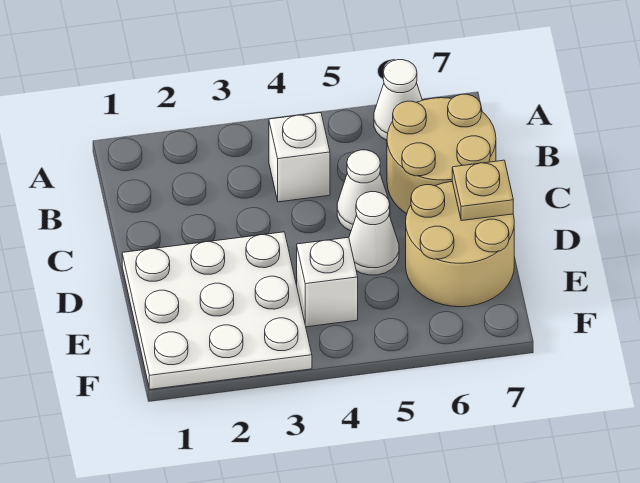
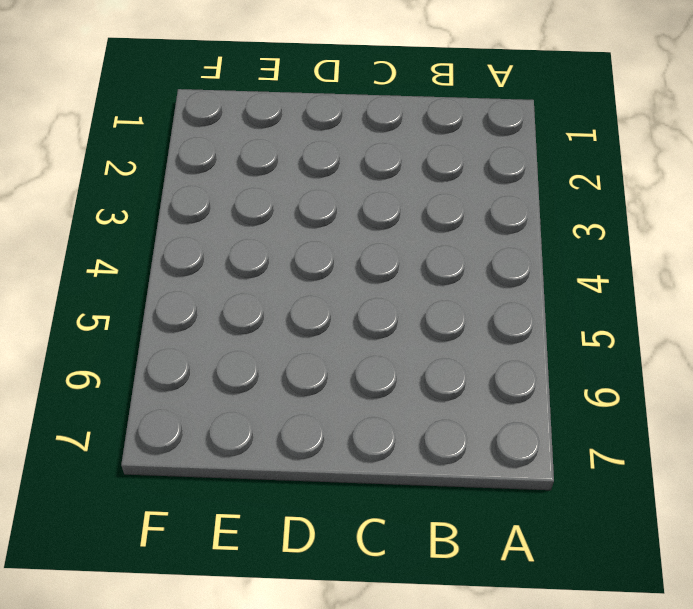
none -> white 1x1 cone [374,60,422,140]
none -> white 1x1 brick [269,113,330,202]

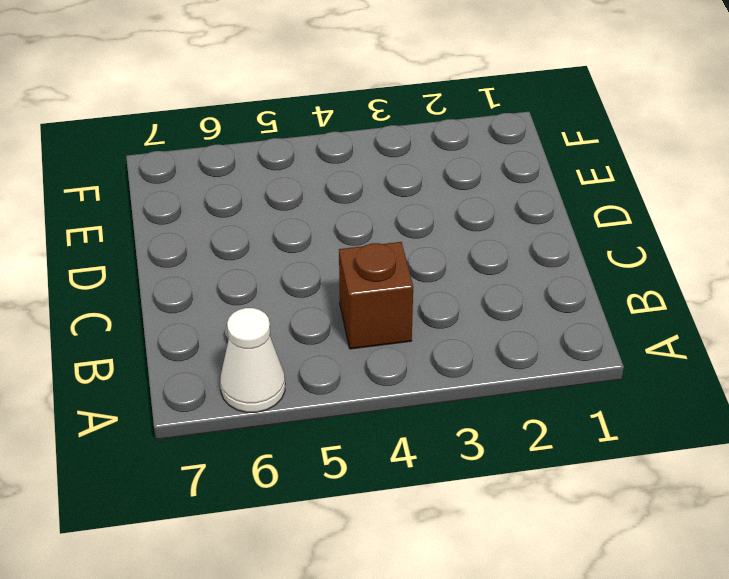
brown 1x1 brick [339,242,413,349] -> white 1x1 brick [269,113,330,202]
none -> tan 2x2 round brick [387,94,496,214]
none -> white 1x1 cone [337,150,390,231]

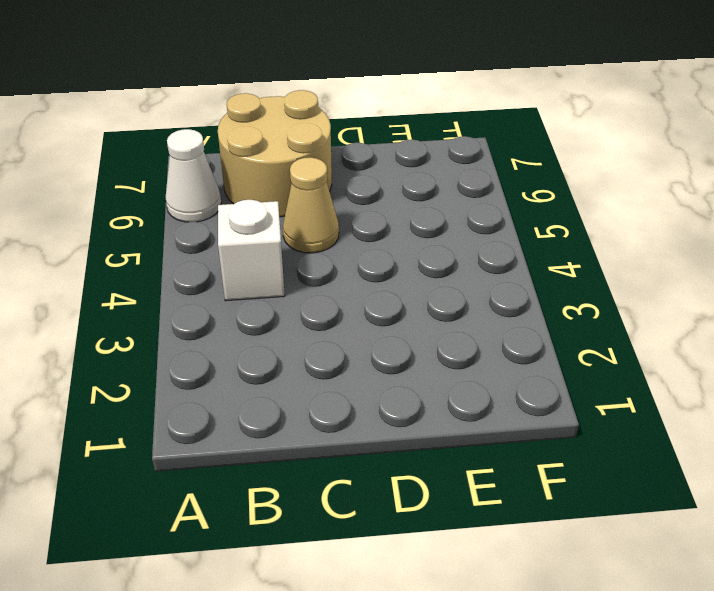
tan 1x1 cone [283,157,339,253] -> white 1x1 cone [337,150,390,231]
none -> white 3x3 plate [122,232,312,389]
none -> white 1x1 cone [349,192,399,275]

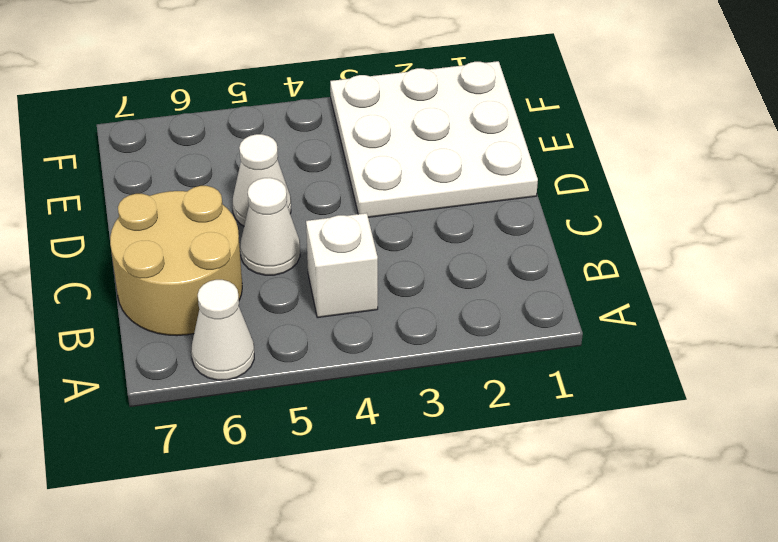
none -> tan 2x2 round brick [406,182,514,307]
none -> white 1x1 brick [297,237,358,327]

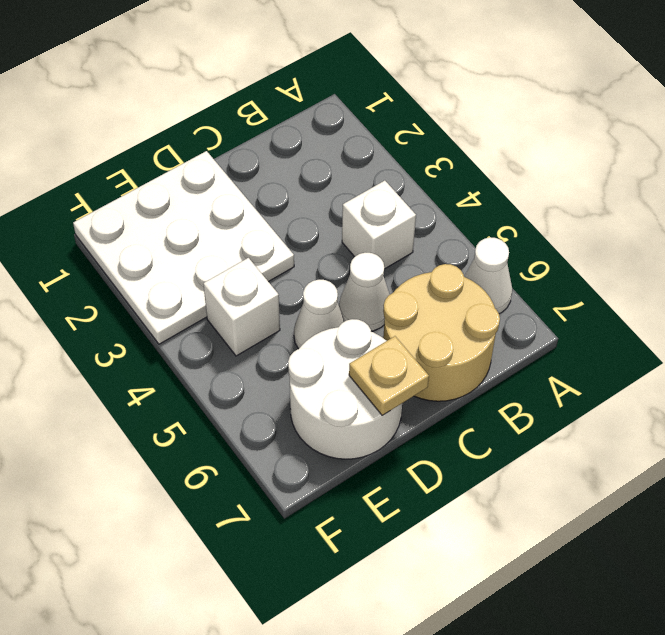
white 2x2 round brick [288,319,402,459] -> tan 2x2 round brick [406,182,514,307]

